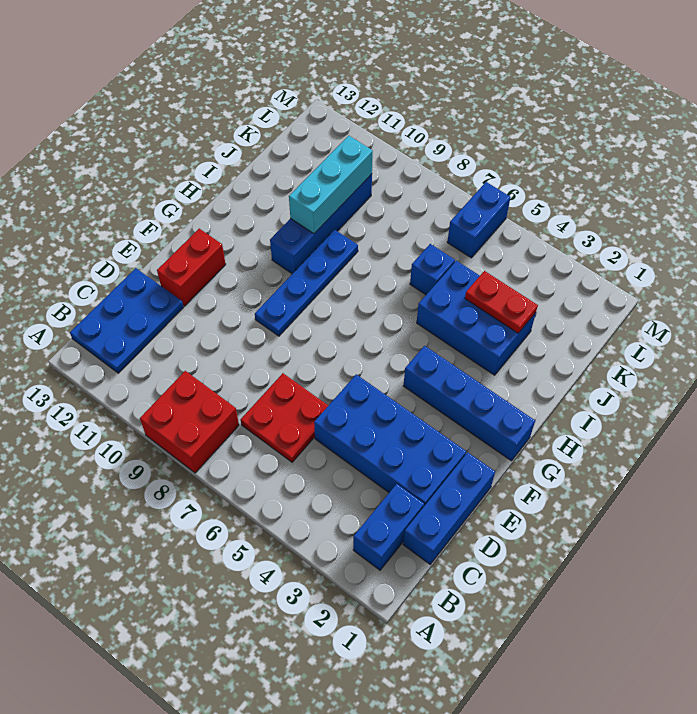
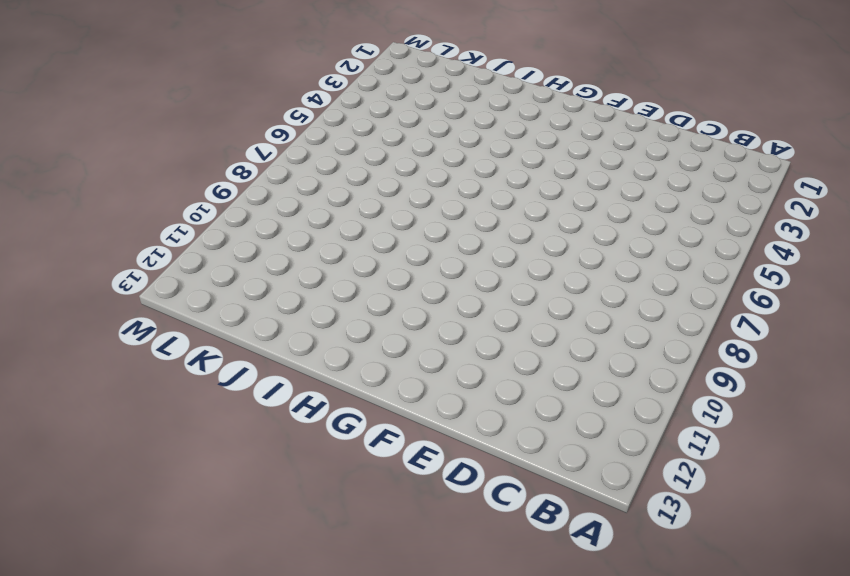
none -> red 2x2 brick [140,371,239,473]
none -> blue 1x2 brick [353,484,424,570]
none -> blue 2x3 plate [70,268,184,373]

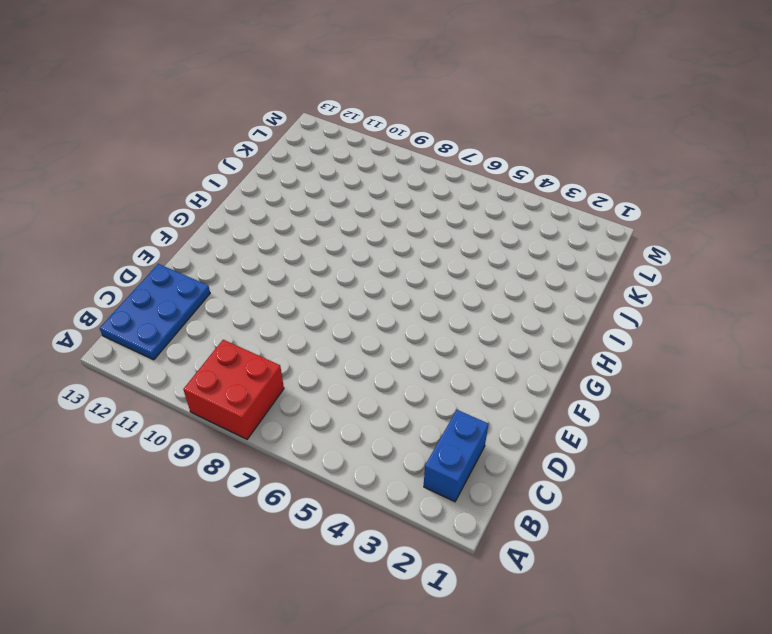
none -> blue 1x3 brick [403,452,495,564]
none -> red 2x2 plate [241,373,328,462]
none -> blue 2x4 brick [314,374,466,506]

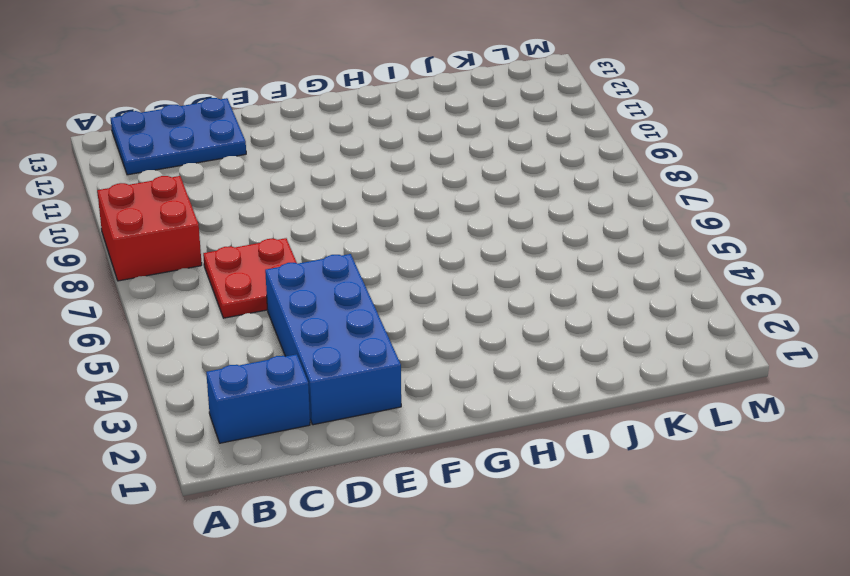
none -> blue 1x3 brick [403,452,495,564]
none -> red 1x2 brick [157,229,226,306]
none -> blue 1x4 plate [255,230,358,336]

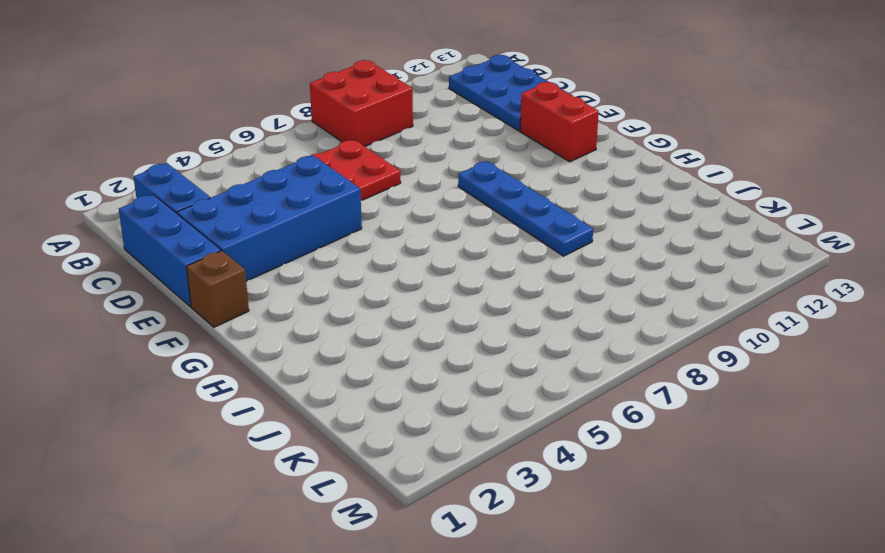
brown 1x1 brick [186,251,249,327] -> none
none -> blue 1x4 brick [404,346,535,461]
none -> blue 1x4 brick [270,174,372,274]
none -> blue 2x3 brick [417,261,536,375]

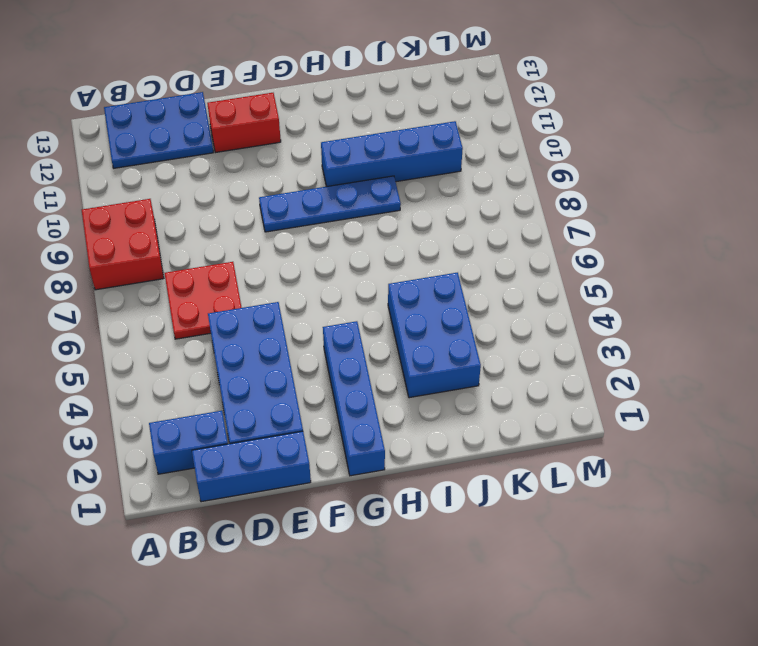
none -> blue 1x1 brick [410,244,455,295]
none -> blue 1x2 brick [447,182,511,258]
none -> cyan 1x3 brick [289,136,373,234]

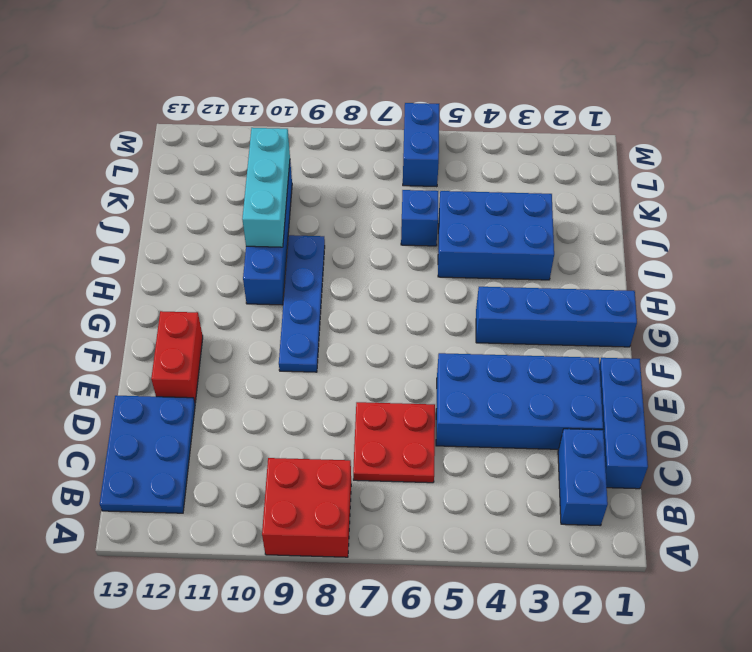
none -> red 1x2 plate [465,271,538,333]

